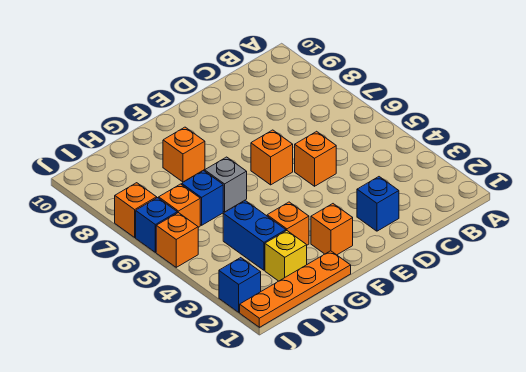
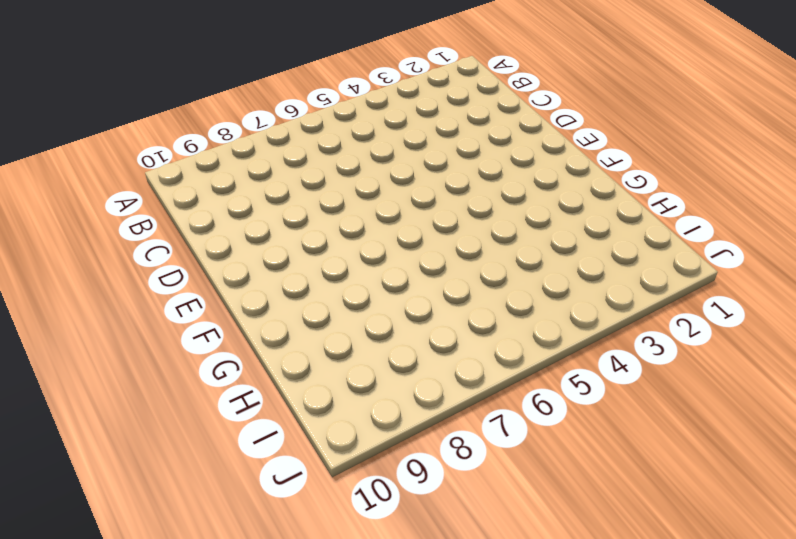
none -> blue 1x1 brick [357,177,399,231]
none -> orange 1x1 brick [295,131,336,186]
none -> orange 1x1 brick [251,130,293,185]

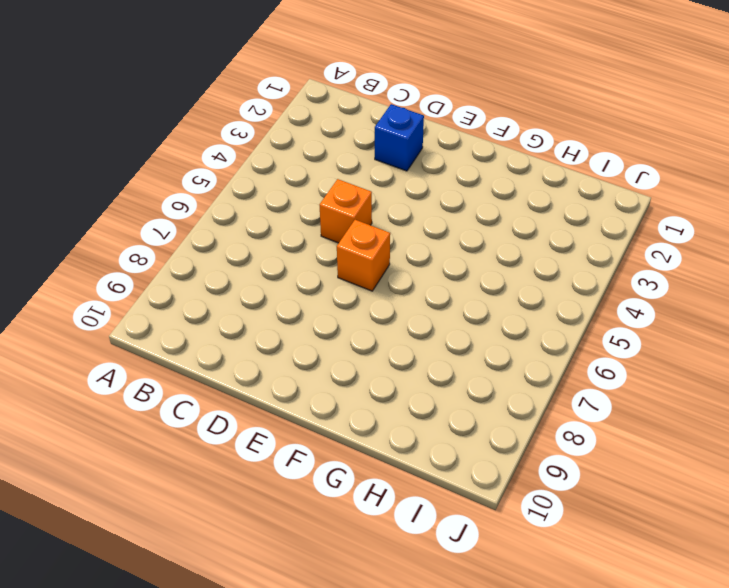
none -> orange 1x1 brick [311,204,353,255]
none -> orange 1x4 plate [240,251,351,327]
none -> orange 1x1 brick [267,202,309,245]

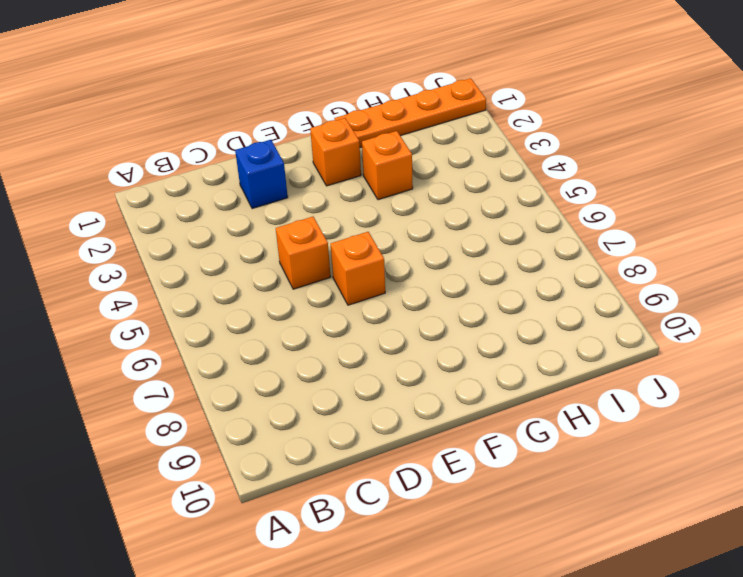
none -> grey 1x1 brick [205,157,247,212]
none -> orange 1x1 brick [163,127,205,182]
none -> yellow 1x1 brick [265,231,307,281]

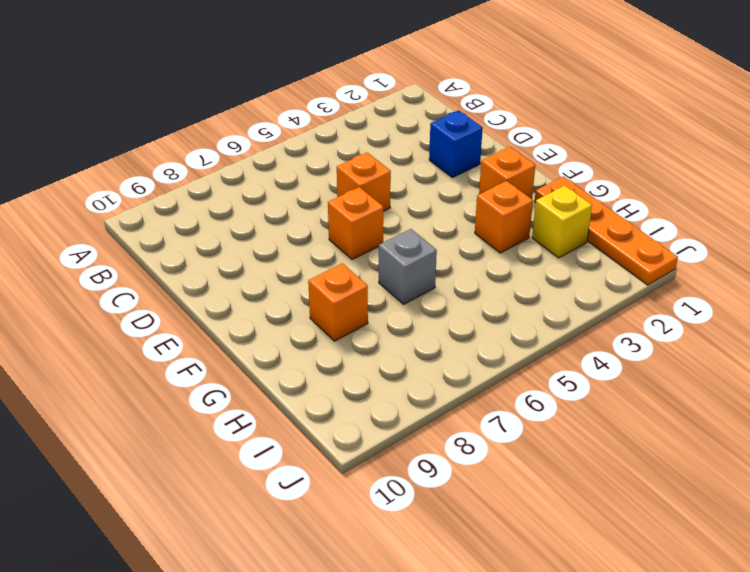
none -> blue 1x2 brick [223,201,286,270]
none -> blue 1x1 brick [182,171,223,225]
none -> orange 1x1 brick [159,184,200,227]

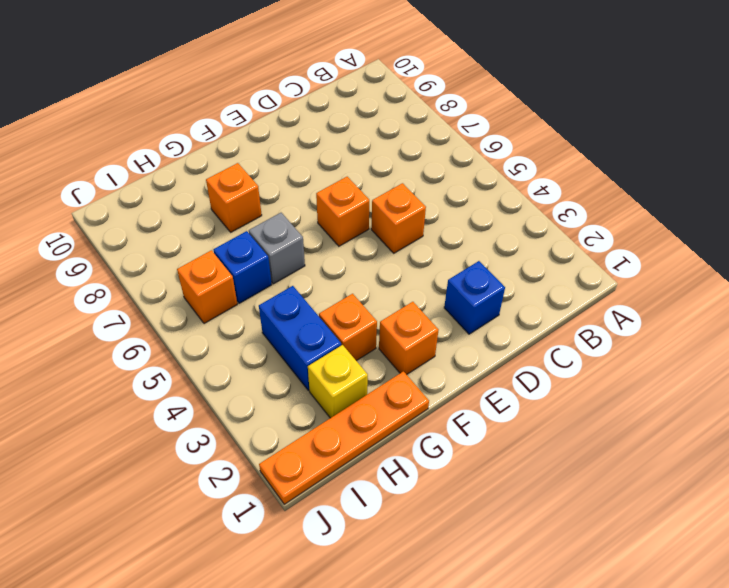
none -> blue 1x1 brick [219,258,261,312]
none -> orange 1x1 brick [156,213,198,267]
none -> blue 1x1 brick [136,198,177,252]

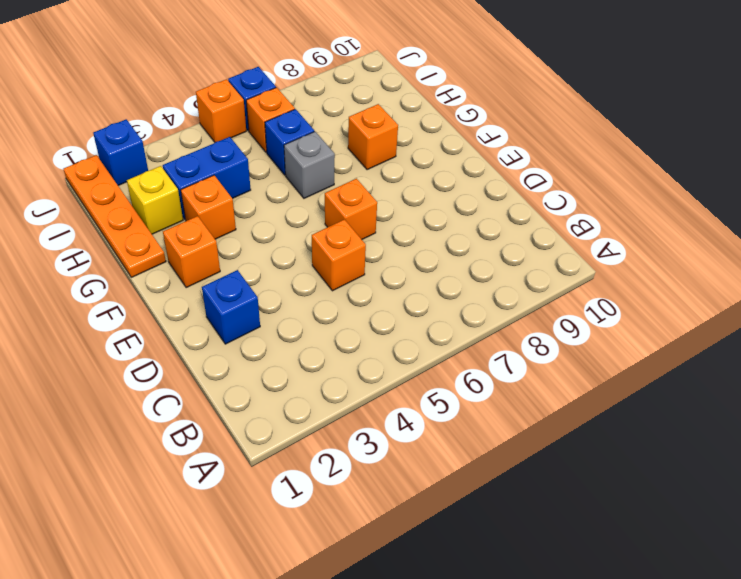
none -> orange 1x1 brick [115,183,157,237]

